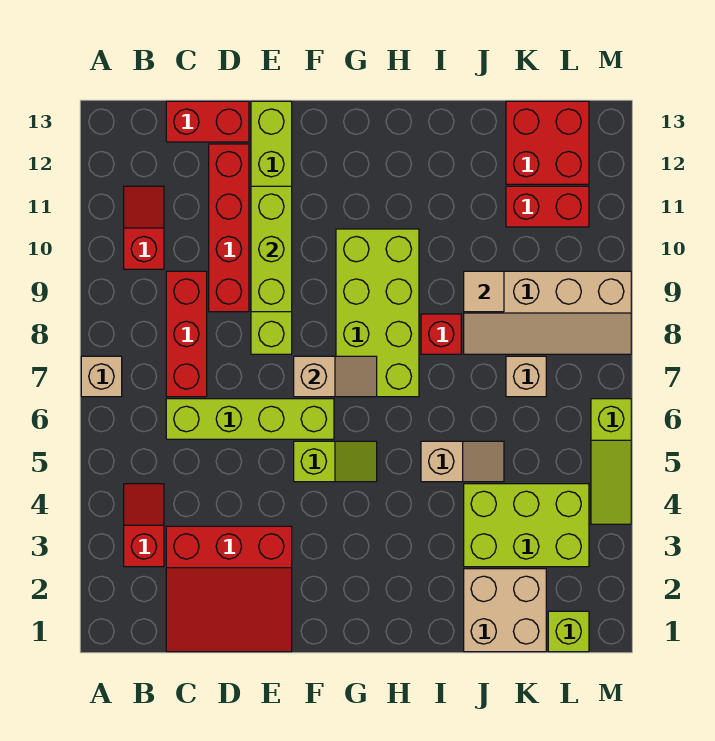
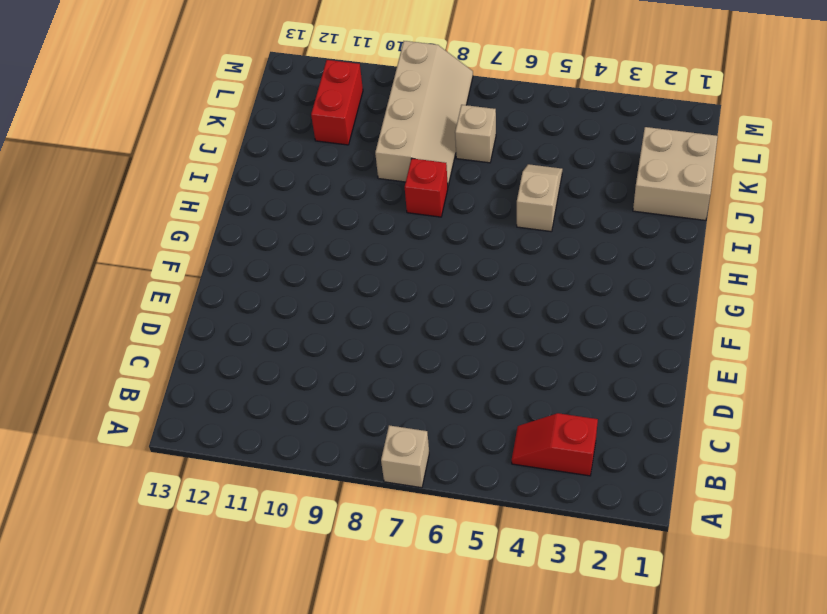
none -> red 1x2 slope [124,186,164,269]
none -> red 3x3 slope [166,526,292,652]
none -> lime 1x4 brick [166,399,334,439]

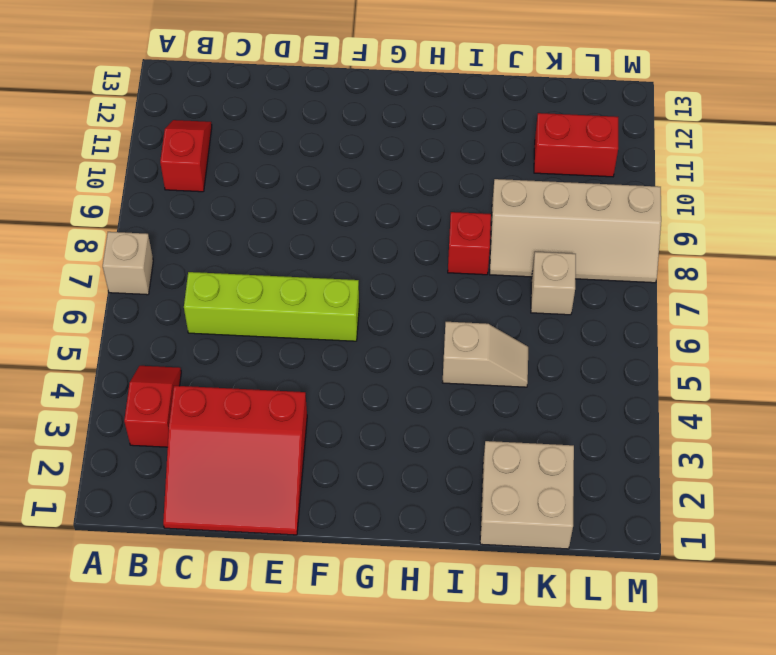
none -> red 1x3 brick [166,271,207,397]
none -> red 1x2 brick [166,101,249,142]
none -> red 1x4 brick [209,144,249,312]

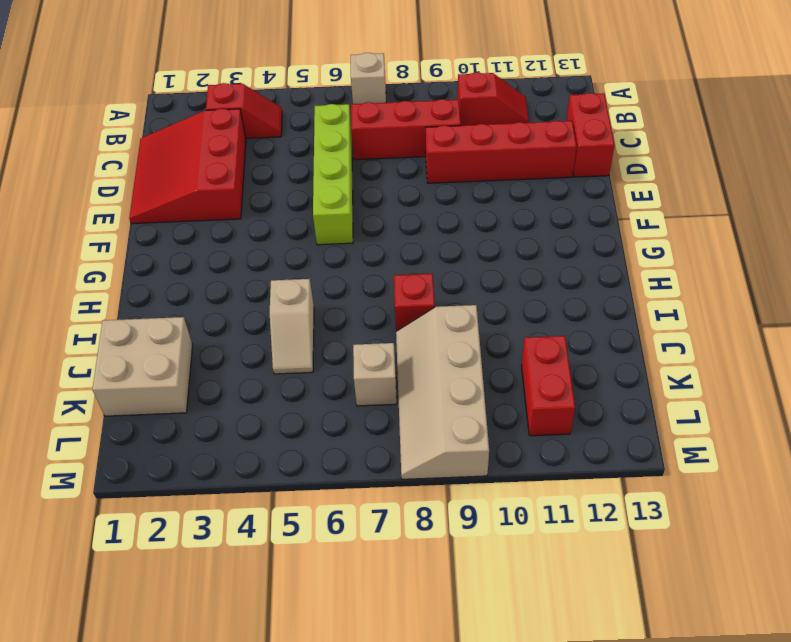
none -> lime 1x6 brick [251,101,292,354]
none -> lime 1x2 slope [294,441,377,482]
none -> lime 2x4 brick [336,229,419,397]

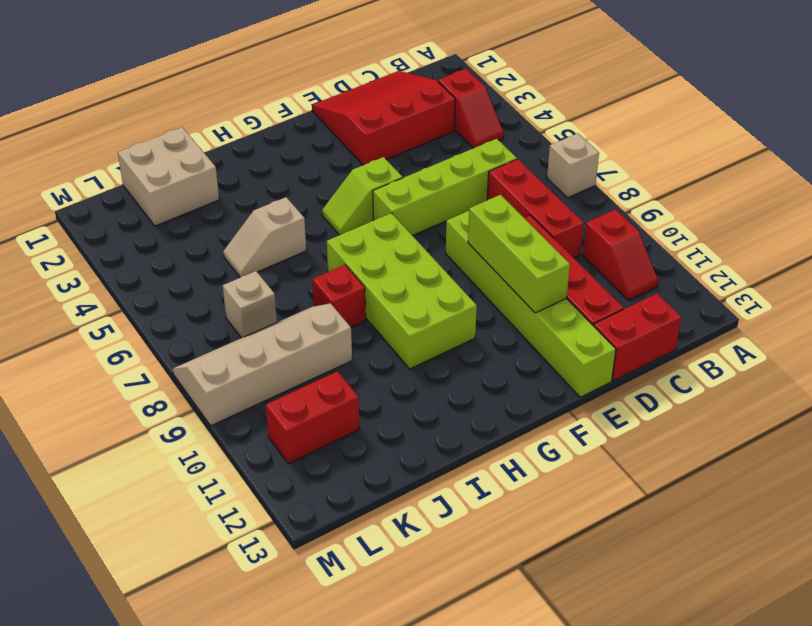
none -> lime 2x3 brick [464,484,589,567]
none -> red 2x2 brick [506,101,589,184]
none -> lime 1x1 brick [548,611,589,652]

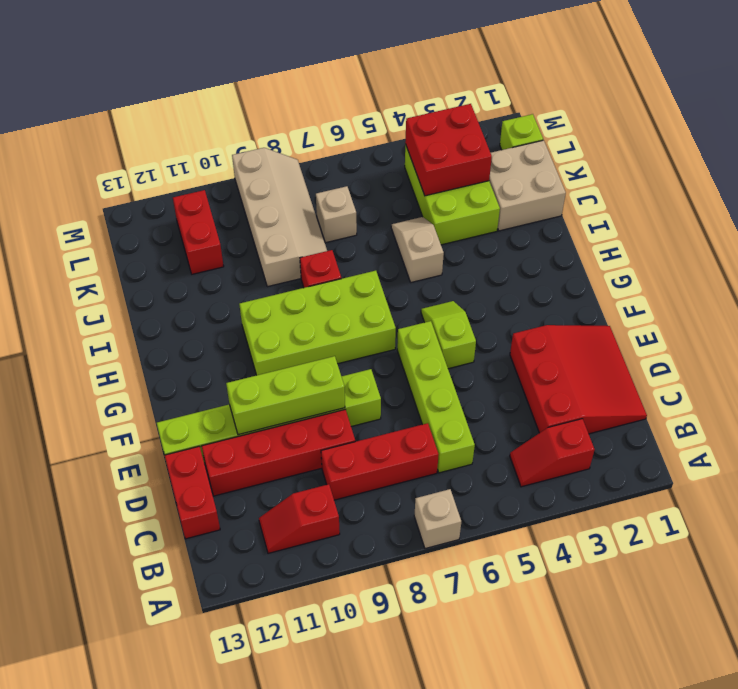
red 2x2 brick [405,104,492,196] -> red 2x2 brick moved to [506,101,589,184]
none -> lime 1x3 slope [591,399,631,524]
none -> tan 1x2 slope [294,356,377,397]
none -> tan 1x1 tile [464,271,504,312]

